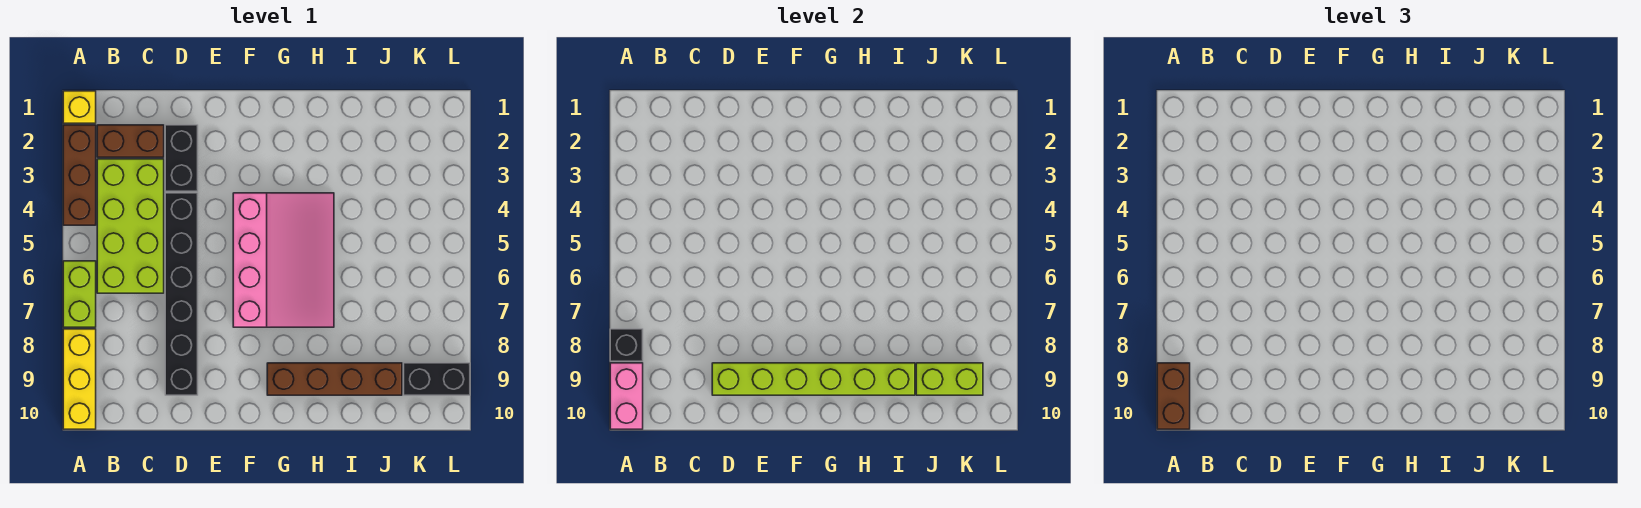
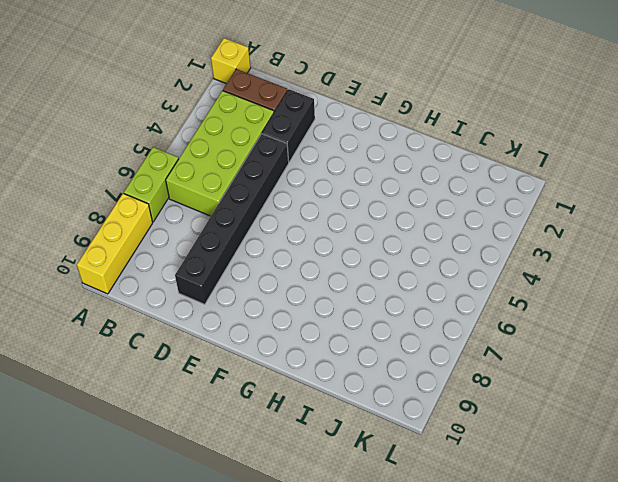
none -> brown 1x3 brick [63,125,96,225]
none -> pink 3x4 slope [233,193,334,327]
none -> brown 1x4 brick [267,363,402,395]

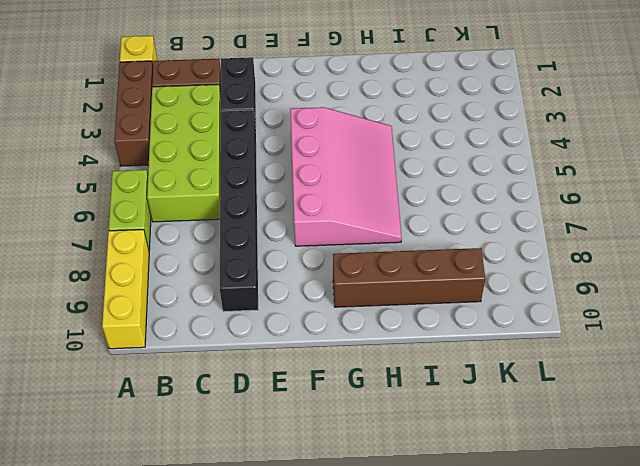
none -> black 1x2 brick [404,363,470,395]
none -> black 1x1 brick [610,329,643,361]
none -> pink 1x2 brick [610,363,643,429]

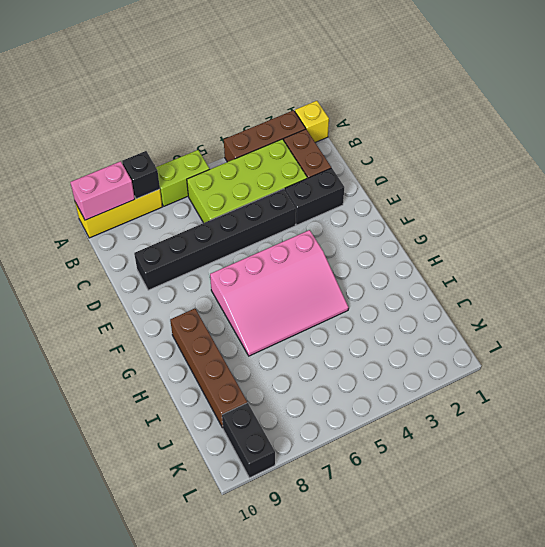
none -> lime 1x6 brick [712,363,915,395]
none -> lime 1x2 brick [916,363,983,395]
none -> brown 1x2 brick [1157,363,1190,429]

